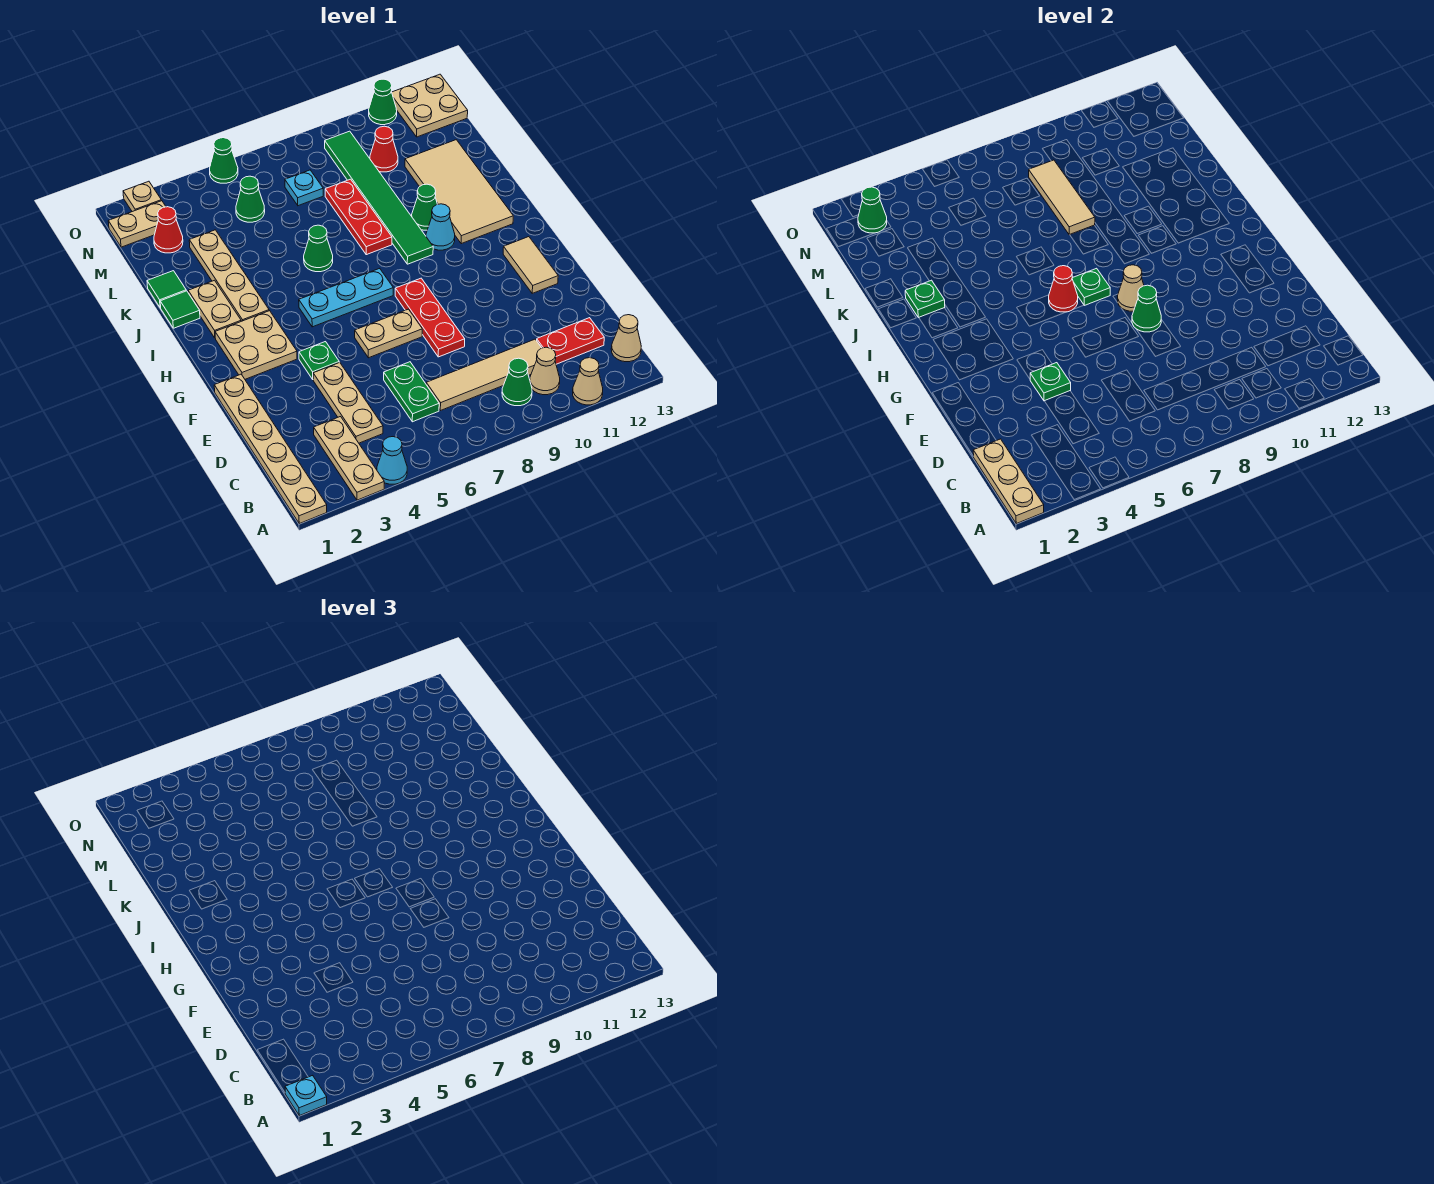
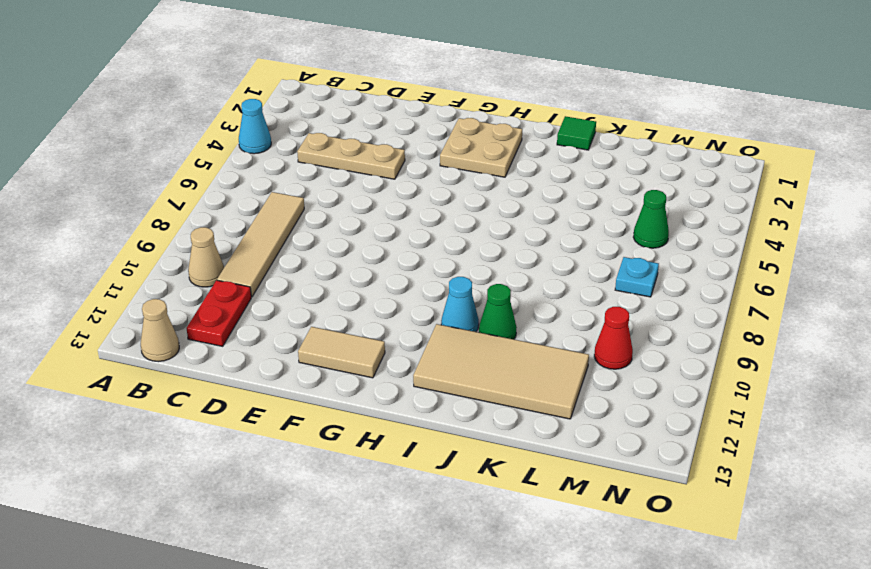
none -> tan 1x6 plate [214,374,327,524]
none -> tan 1x3 plate [314,417,384,500]
none -> tan 1x1 cone [573,358,603,405]
none -> green 1x1 cone [502,358,532,406]

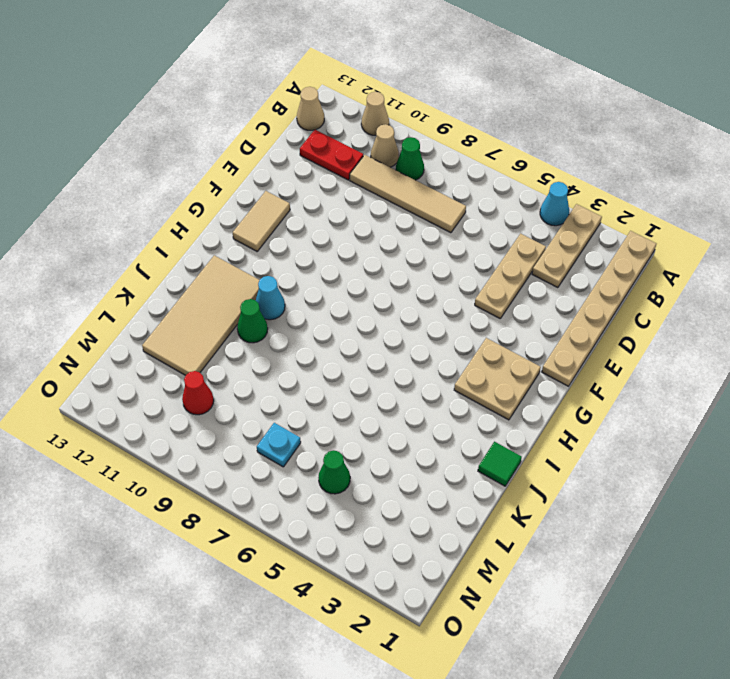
none -> green 1x2 plate [384,362,439,422]
none -> red 1x3 plate [395,278,465,357]
none -> green 1x1 plate [299,342,339,379]
none -> tan 1x2 plate [355,309,422,358]

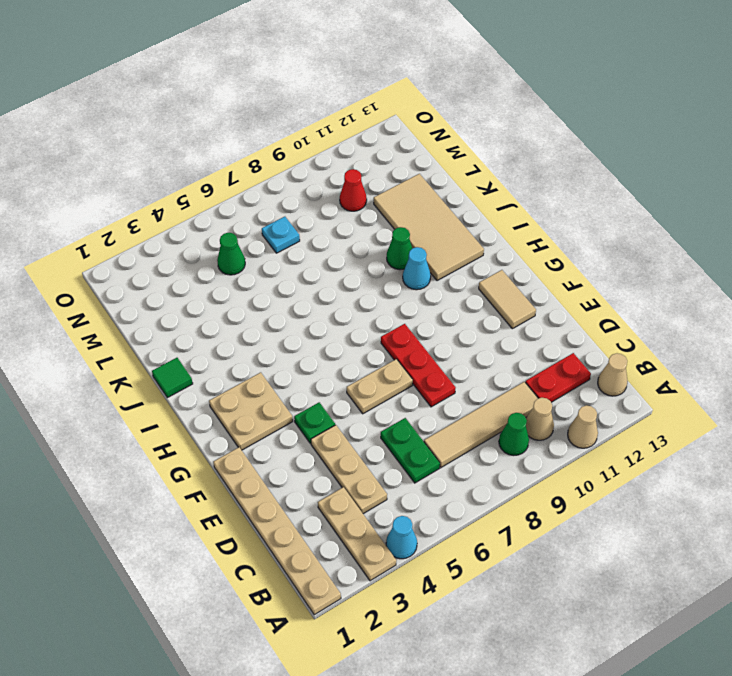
none -> cyan 1x3 plate [299,268,393,327]
none -> tan 1x2 plate [188,280,241,338]
none -> tan 1x4 plate [189,230,269,321]
none -> green 1x6 tile [325,131,433,264]

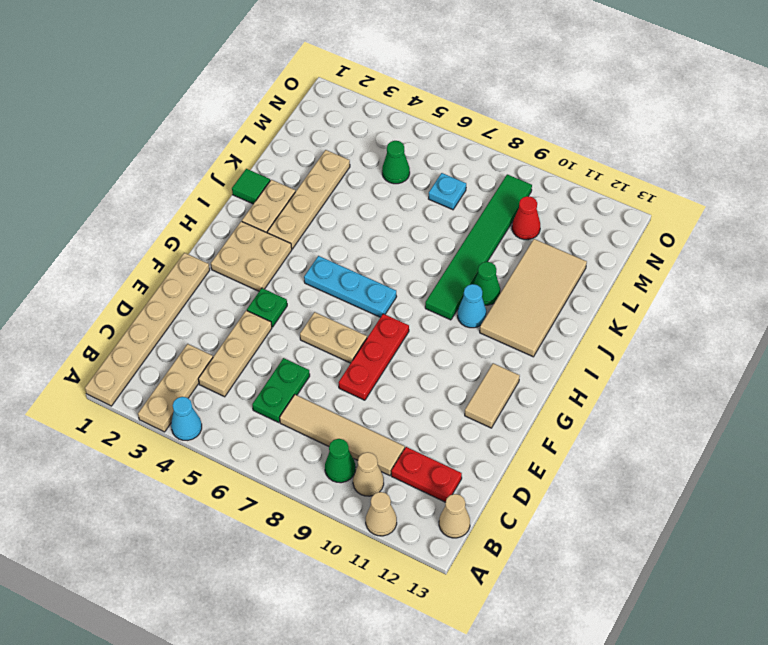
none -> green 1x1 cone [304,225,333,272]
none -> red 1x3 plate [325,179,392,255]
none -> green 1x1 tile [147,271,186,308]
none -> red 1x1 cone [154,207,183,253]

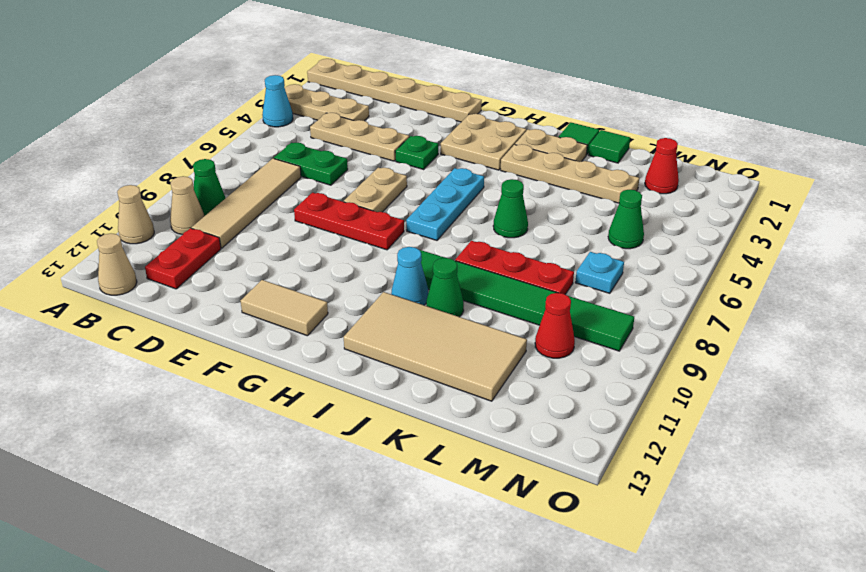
none -> tan 1x2 plate [108,201,166,247]
none -> tan 2x2 plate [392,74,468,137]
none -> tan 1x1 plate [123,181,161,212]
none -> green 1x1 cone [210,138,238,183]

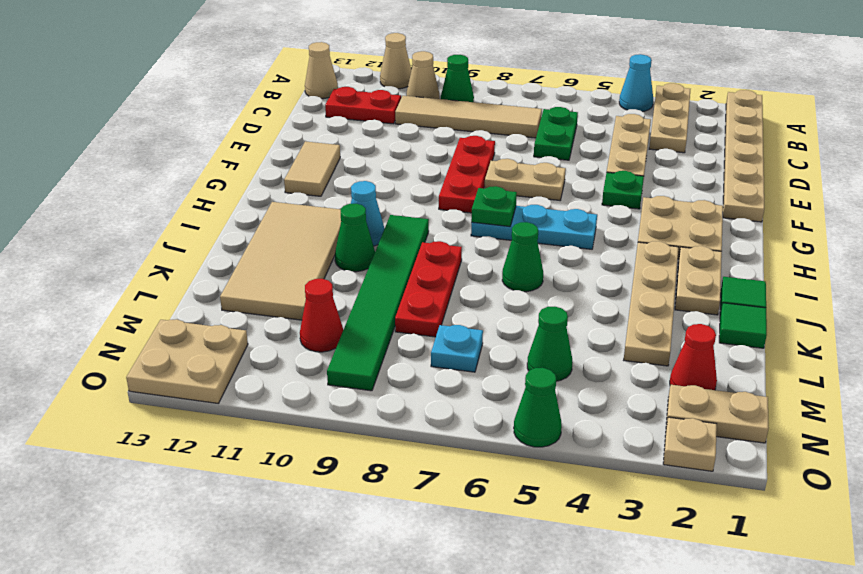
none -> green 1x1 cone [369,79,397,125]
none -> tan 1x3 plate [973,439,1044,524]
none -> green 1x1 plate [1030,363,1071,401]
none -> green 1x1 cone [1132,285,1161,332]

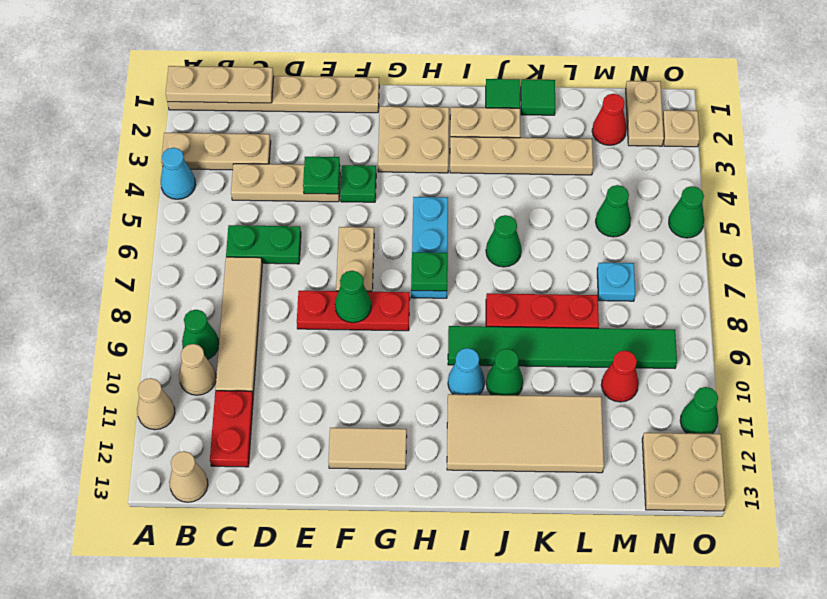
none -> tan 1x1 cone [1118,265,1144,311]
none -> red 1x1 cone [1049,266,1078,312]
none -> green 1x1 plate [905,280,945,317]
none -> tan 1x3 tile [1029,160,1095,235]

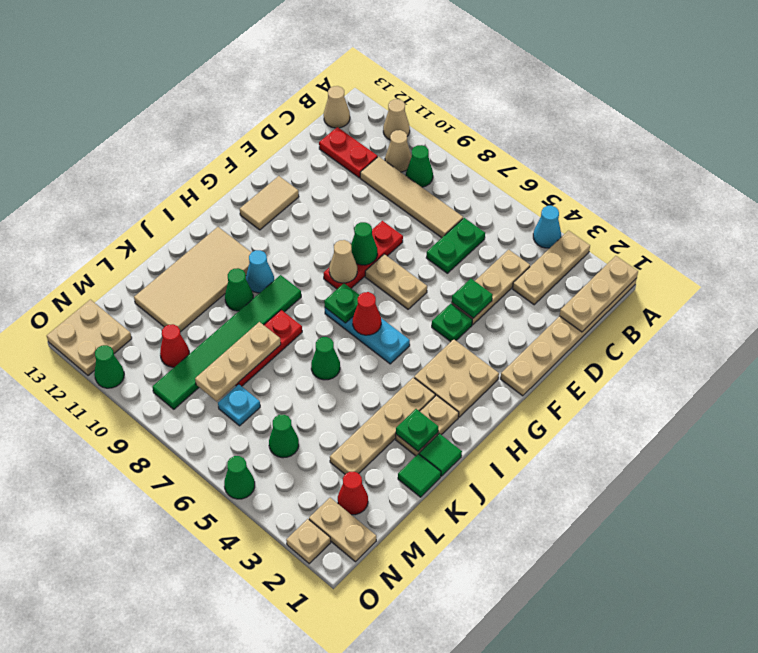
tan 1x3 plate [195,322,281,401] -> tan 1x3 tile [1029,160,1095,235]
none -> green 1x1 cone [858,187,887,233]
none -> cyan 1x1 plate [285,1075,327,1116]

